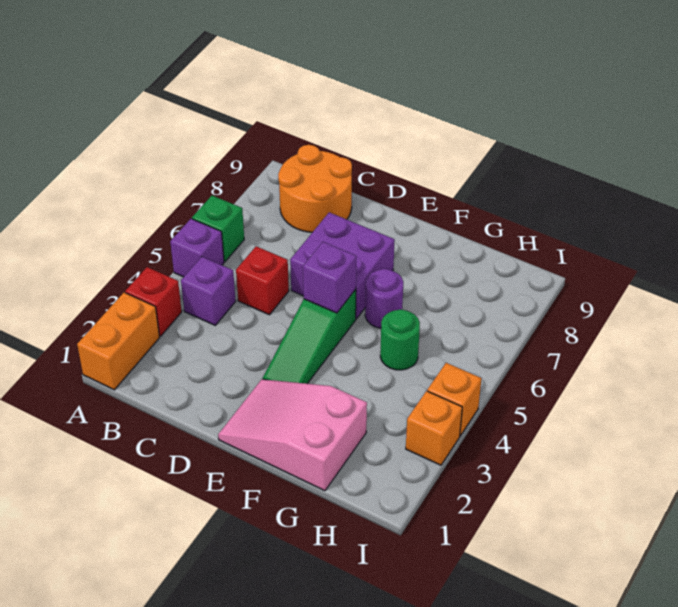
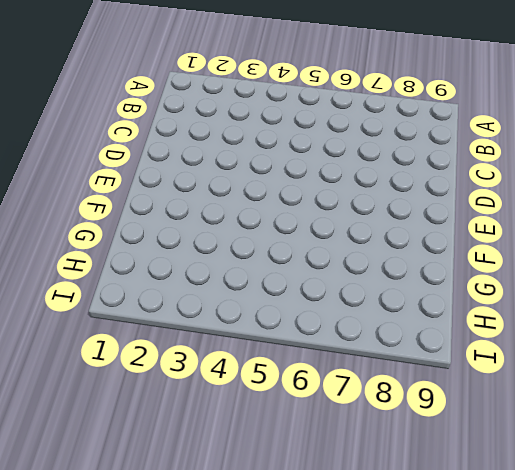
none -> orange 1x2 brick [77,292,160,390]
none -> red 1x1 brick [125,267,182,336]
none -> purple 1x1 brick [170,219,224,277]

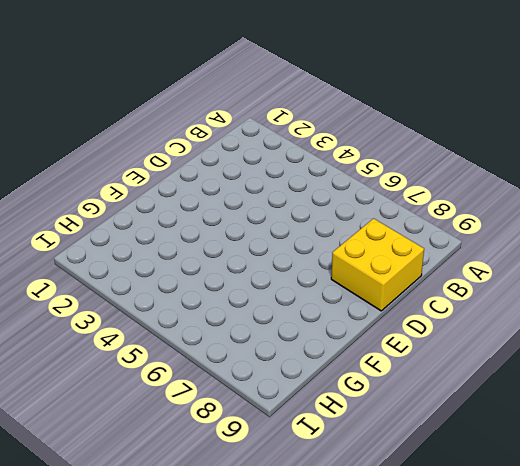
yellow 2x2 brick [331,218,424,311] -> orange 2x2 round brick [278,145,352,232]
none -> orange 1x2 brick [77,292,160,390]
none -> red 1x1 brick [125,267,182,336]
none -> purple 1x1 brick [170,219,224,277]

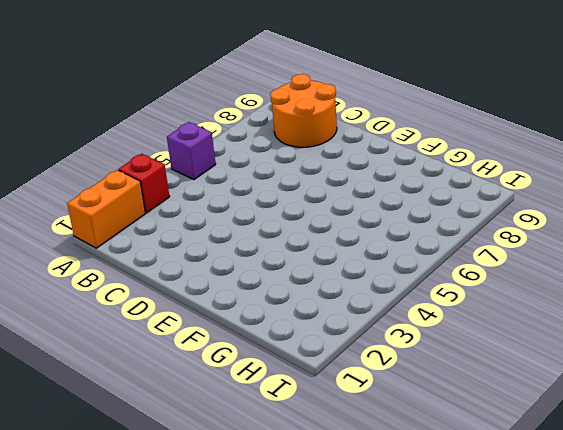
none -> green 1x1 brick [192,196,244,262]
none -> purple 1x1 brick [181,257,236,325]
none -> red 1x1 brick [236,246,289,315]

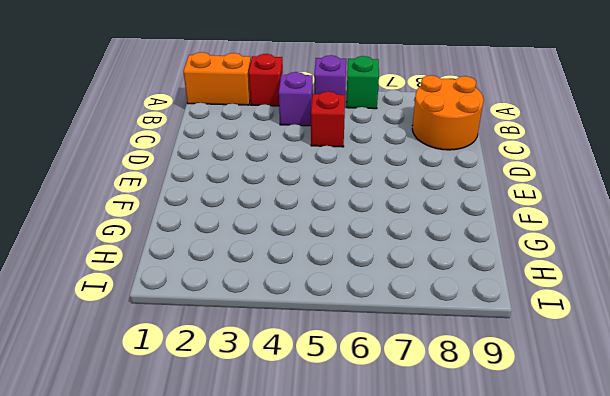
none -> purple 2x2 brick [290,212,395,319]
none -> pink 2x3 slope [218,379,367,491]
none -> green 1x3 slope [263,289,356,384]

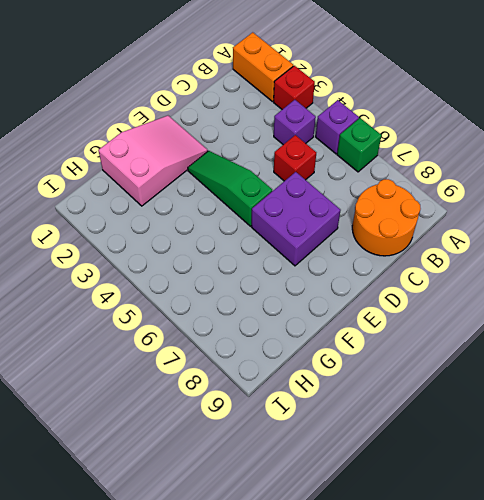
none -> purple 1x1 round brick [365,269,403,328]
none -> green 1x1 round brick [380,309,420,370]
none -> orange 1x1 brick [406,391,462,465]

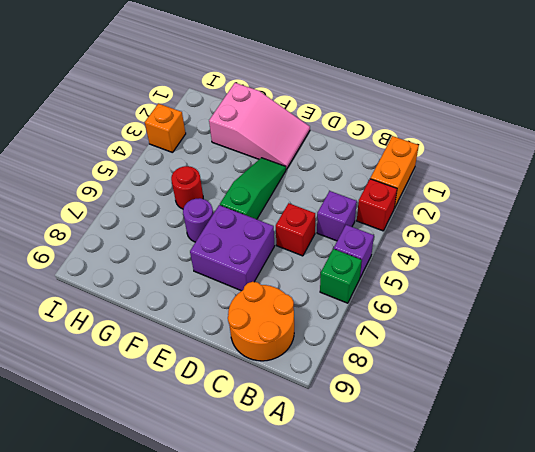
red 1x1 round brick [171,166,203,209] -> green 1x1 round brick [380,309,420,370]
none -> orange 1x1 brick [427,363,482,436]
none -> purple 1x1 brick [303,242,356,313]

